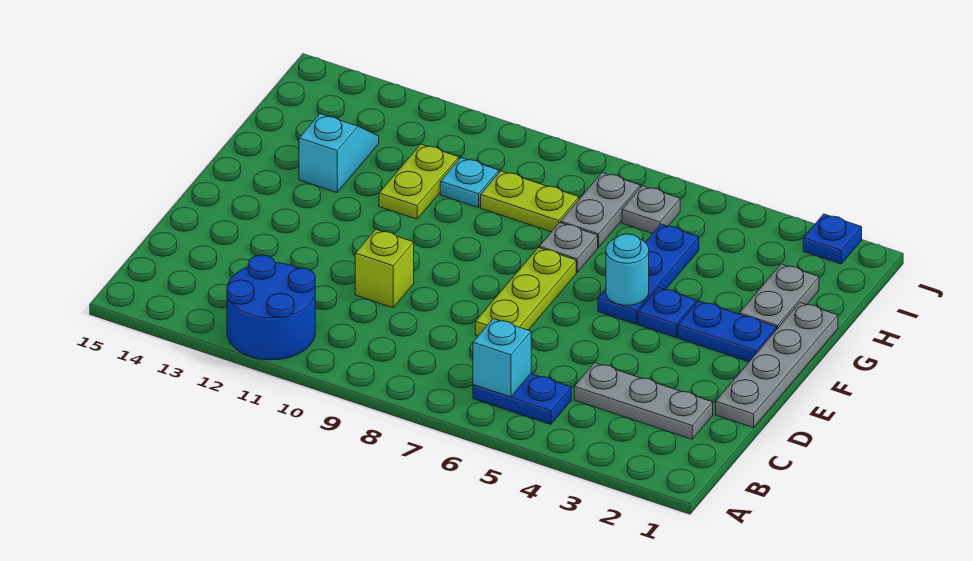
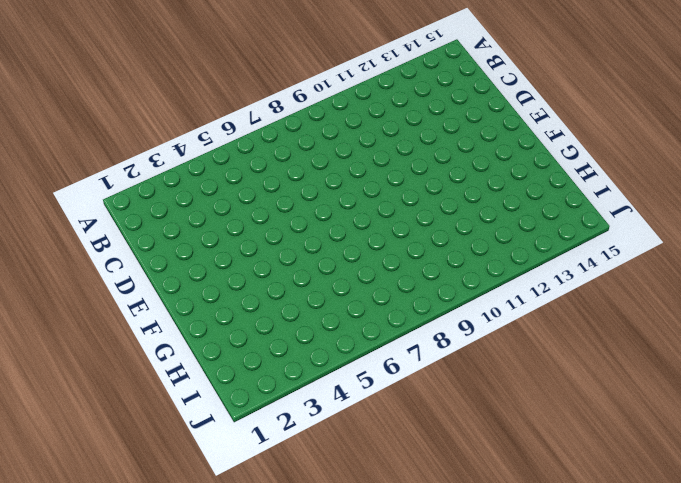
none -> blue 2x2 round brick [227,255,315,360]
none -> blue 1x2 plate [473,374,571,424]
none -> grey 1x3 plate [574,363,713,439]

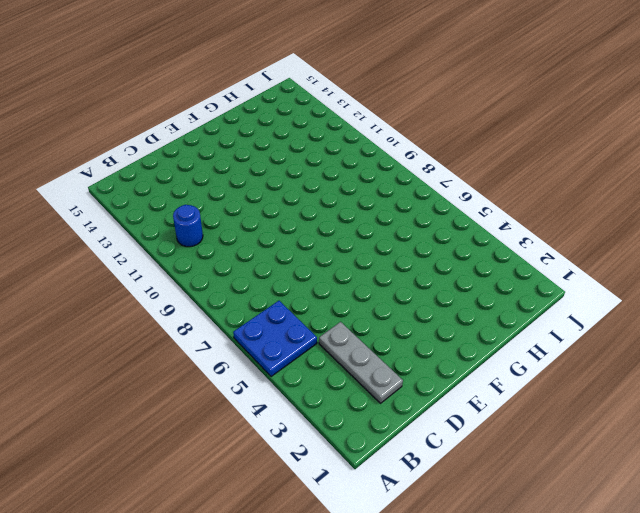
blue 2x2 plate [233,301,317,377] -> blue 1x2 plate [473,374,571,424]
blue 1x1 round brick [173,205,203,247] -> blue 2x2 round brick [227,255,315,360]
none -> grey 1x4 plate [716,303,838,428]
none -> lime 1x3 plate [475,248,576,336]
none -> lime 1x1 brick [355,229,414,308]

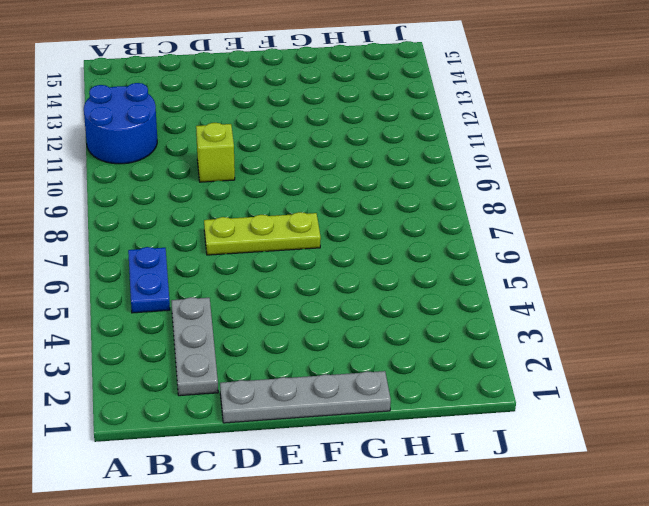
none -> blue 1x2 plate [678,301,777,362]
none -> blue 1x1 plate [638,288,696,337]
none -> blue 1x3 plate [598,224,699,324]

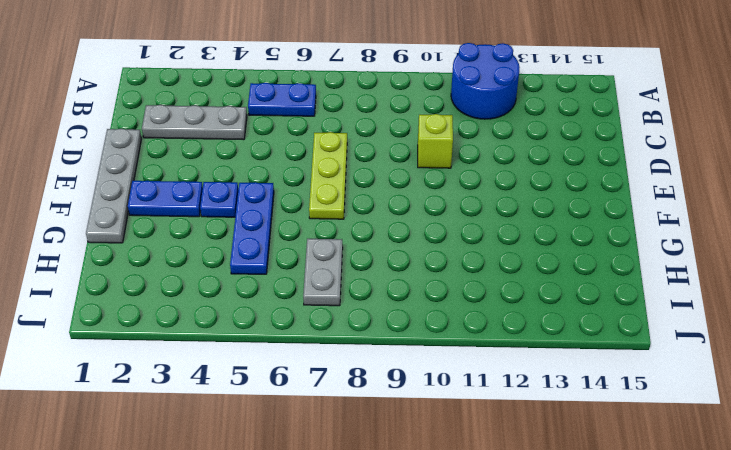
none -> grey 1x2 plate [739,264,819,329]
none -> grey 1x1 plate [539,223,598,272]
none -> lime 1x2 plate [379,144,459,219]

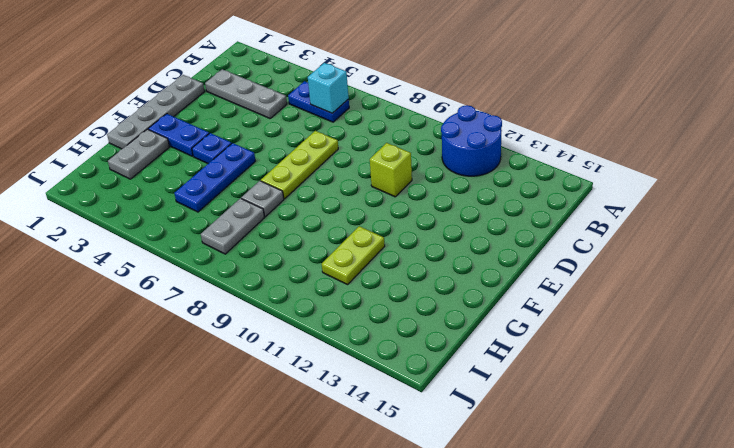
none -> cyan 1x2 slope [299,114,379,193]
none -> lime 1x2 plate [481,171,579,232]
none -> cyan 1x1 plate [440,158,499,208]

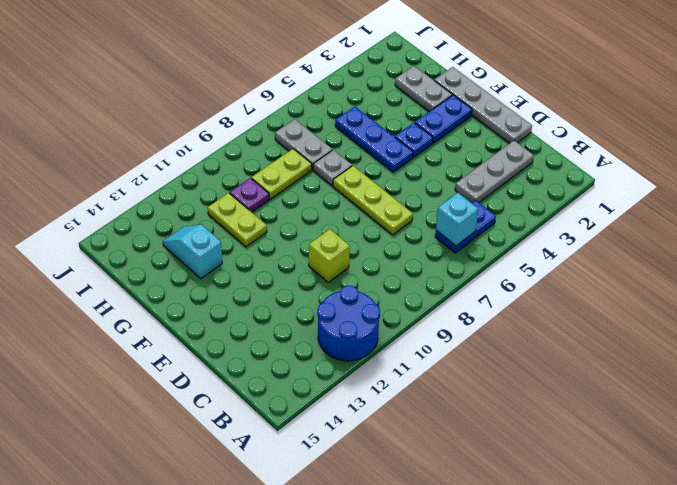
purple 1x1 plate [230,178,269,212] -> cyan 1x1 plate [440,158,499,208]
none -> grey 1x1 plate [622,186,680,233]
none -> blue 1x1 plate [803,214,862,264]
none -> cyan 1x1 round brick [606,234,649,305]

